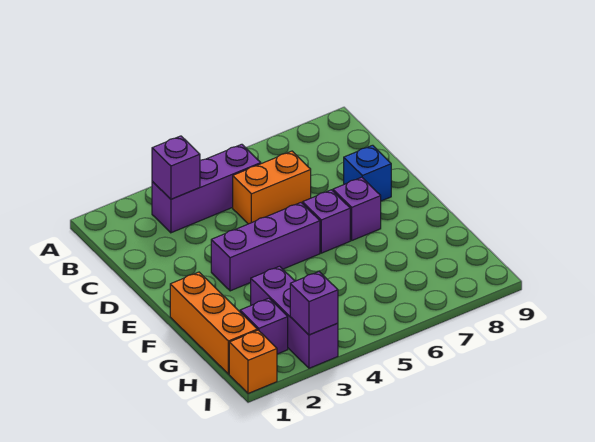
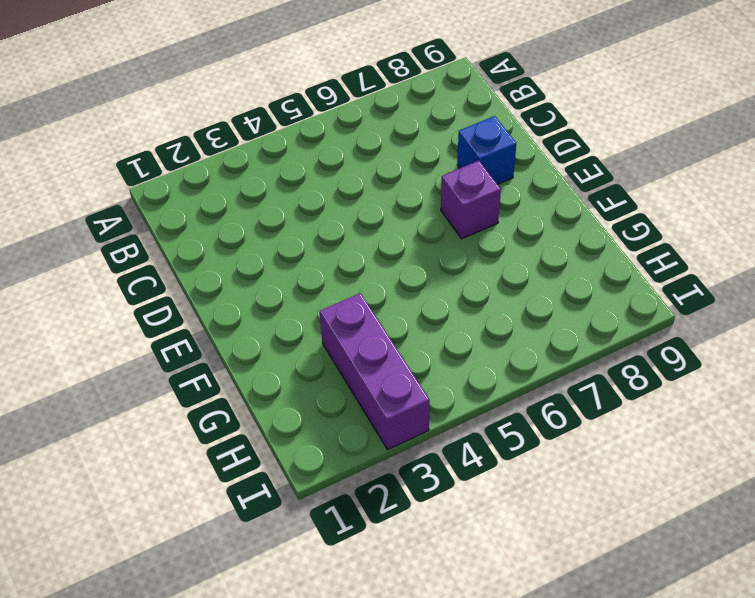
none -> purple 1x3 brick [152,144,261,233]
none -> orange 1x2 brick [233,151,311,224]
none -> purple 1x3 brick [211,203,320,291]

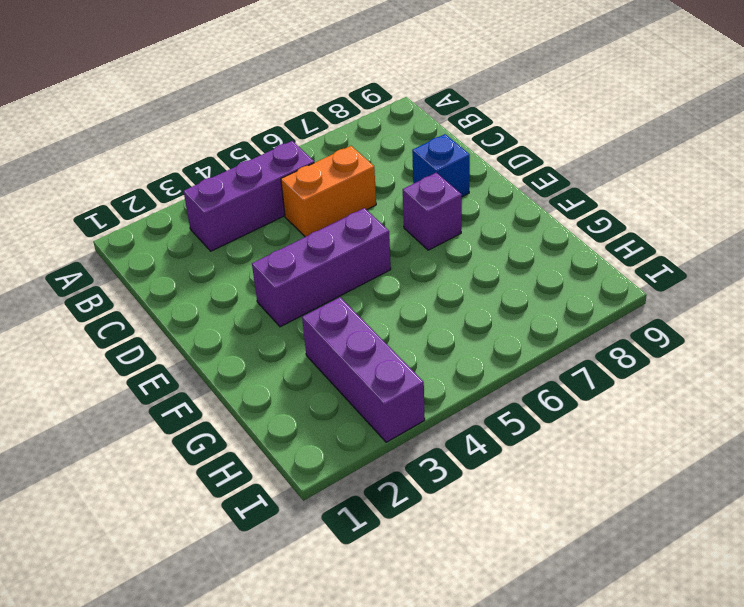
none -> purple 1x1 brick [303,190,350,253]
none -> orange 1x3 brick [170,272,257,374]
none -> purple 1x1 brick [240,298,288,354]

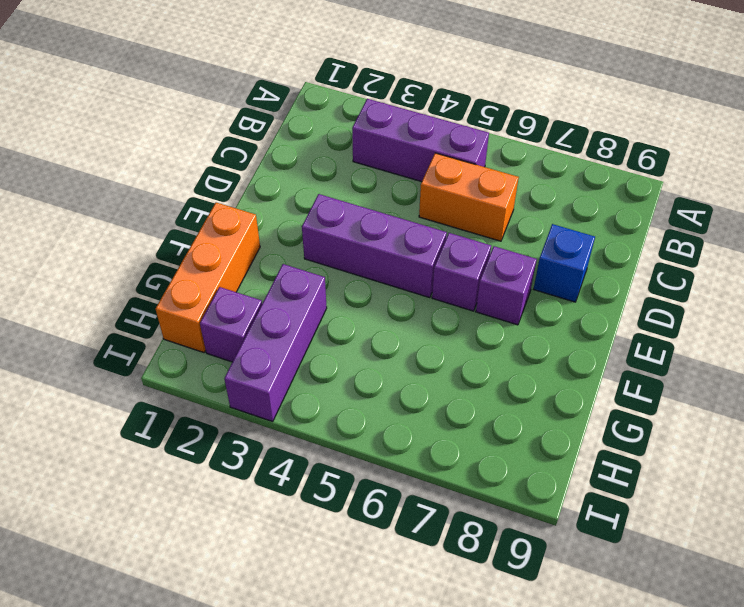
none -> orange 1x1 brick [229,330,277,394]
none -> purple 1x1 brick [152,136,200,199]
none -> purple 1x1 brick [290,272,338,335]

